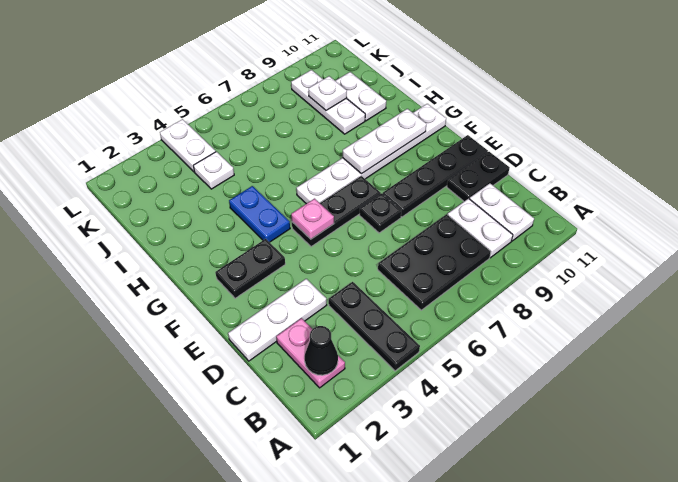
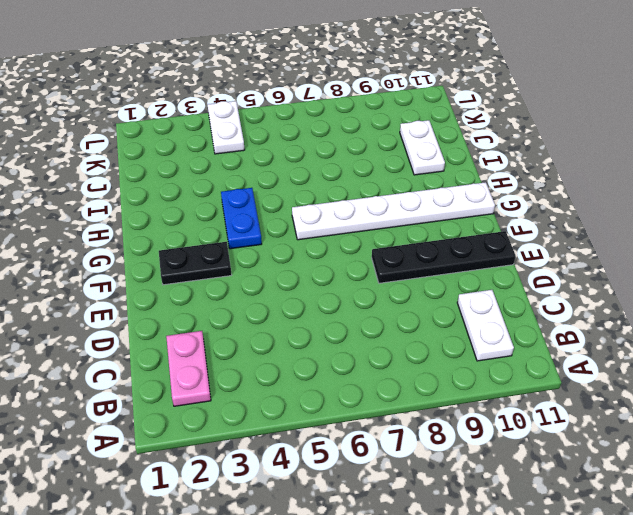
none -> black 1x3 plate [329,282,420,371]
none -> black 2x3 plate [378,214,491,310]
none -> white 1x2 plate [448,198,513,258]

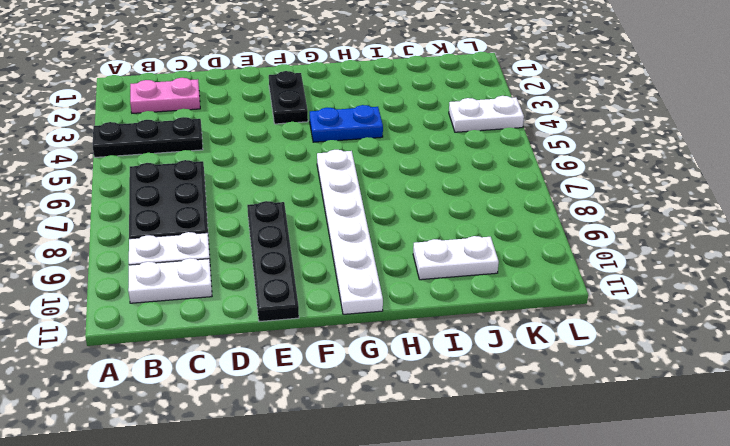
none -> white 1x3 plate [228,279,327,361]
none -> black 1x2 plate [447,152,510,201]
none -> black 1x1 plate [359,194,401,233]

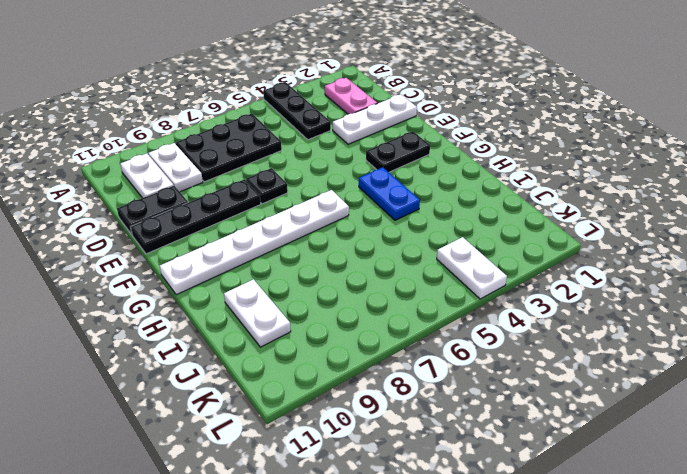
none -> black 1x3 plate [292,176,381,247]
none -> white 1x3 plate [291,70,365,134]
none -> white 1x1 plate [193,152,234,189]

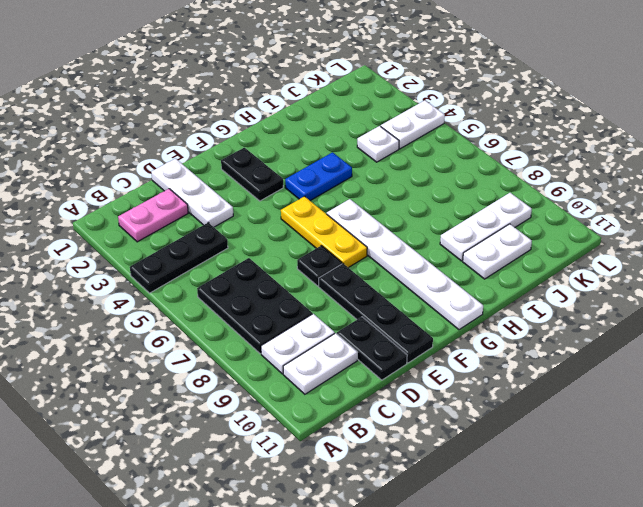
yellow 1x3 plate [281,196,367,268] -> black 1x3 plate [292,176,381,247]
none -> black 1x1 cone [305,326,338,375]
none -> pink 1x1 plate [291,199,334,239]
none -> white 1x3 plate [343,109,426,174]

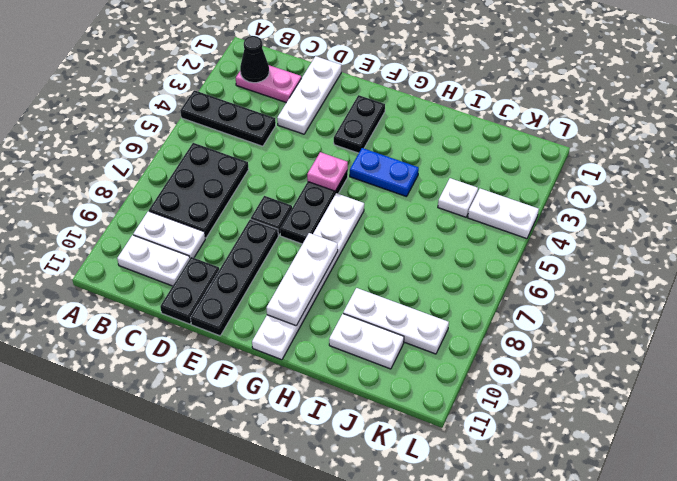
none -> white 1x1 plate [309,76,347,110]

